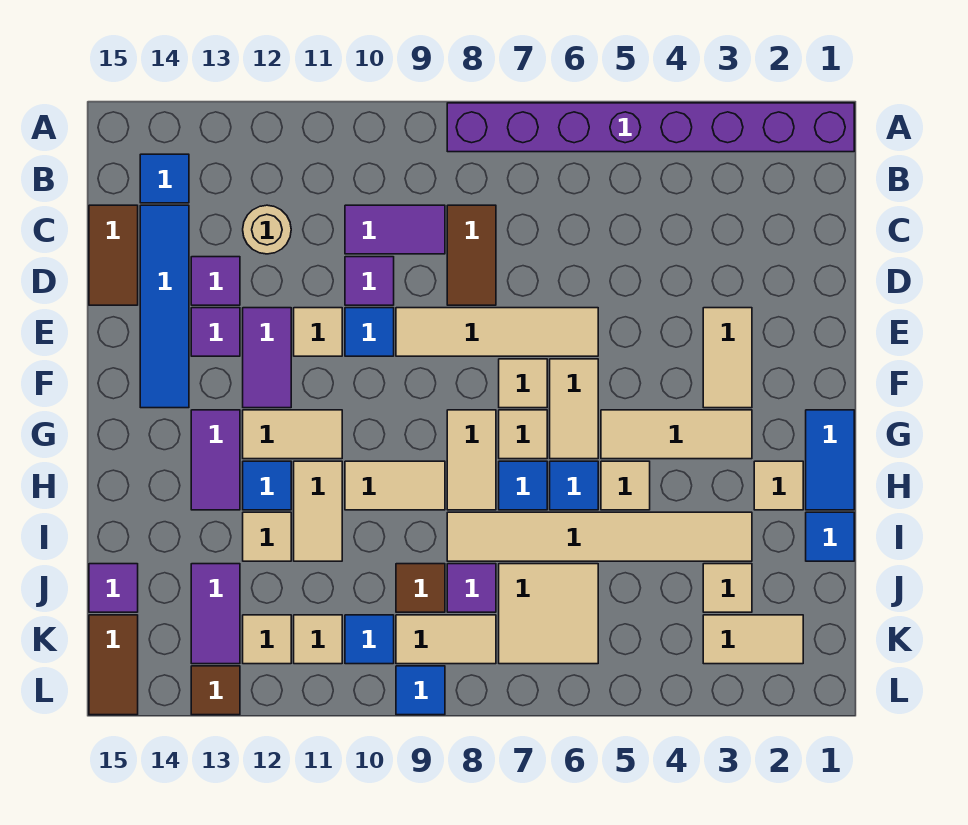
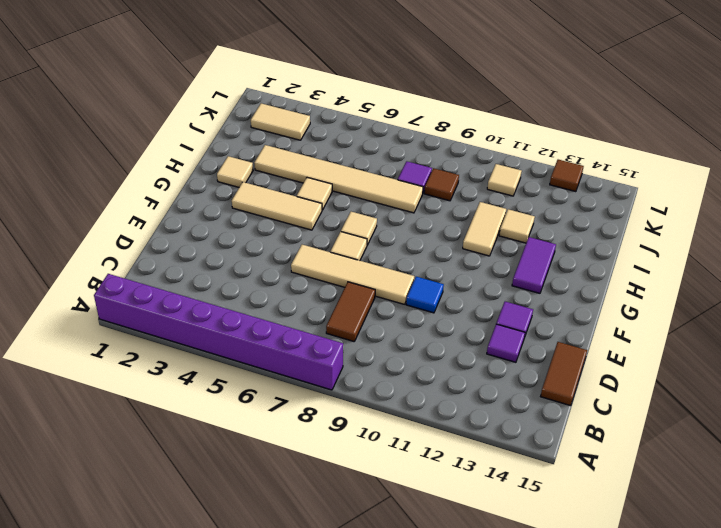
none -> blue 1x1 tile [140,154,189,203]
none -> purple 1x2 tile [345,205,445,254]
none -> tan 1x1 round brick [243,205,291,254]
none -> blue 1x4 tile [140,205,189,408]

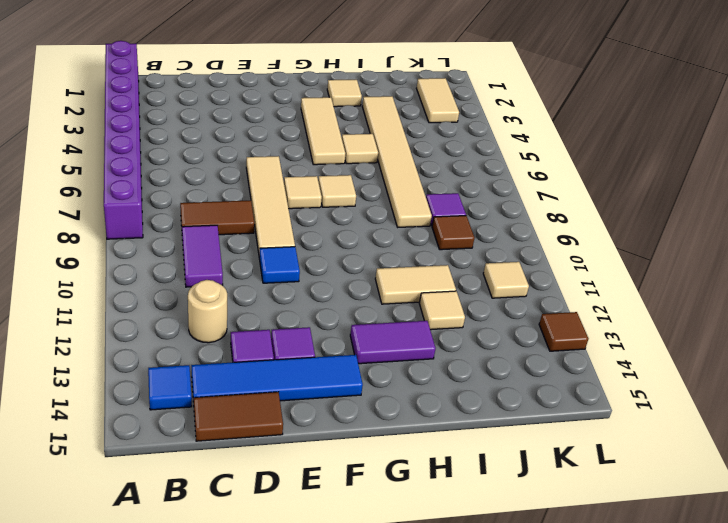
none -> purple 1x1 tile [345,257,394,305]
none -> tan 1x2 tile [703,308,752,408]
none -> tan 1x1 tile [294,308,342,356]
none -> purple 1x2 tile [243,308,291,408]

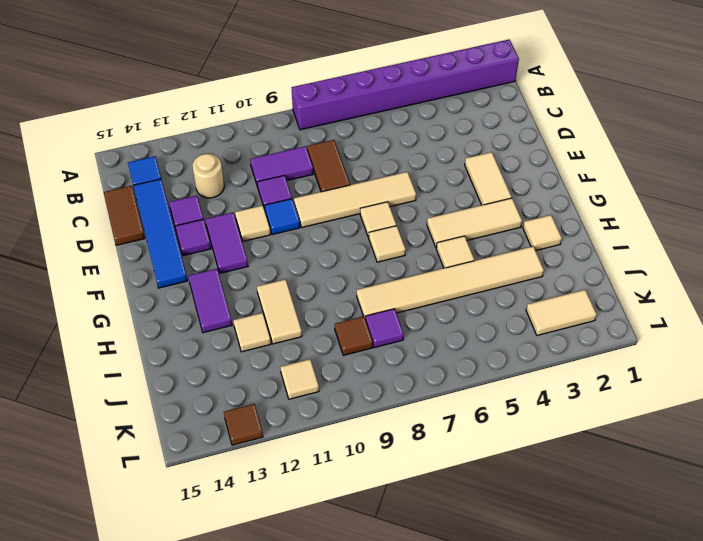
none -> tan 1x2 tile [550,359,598,459]
none -> blue 1x2 tile [806,410,854,510]
none -> tan 1x2 tile [447,410,496,510]
none -> tan 1x2 tile [243,410,342,459]

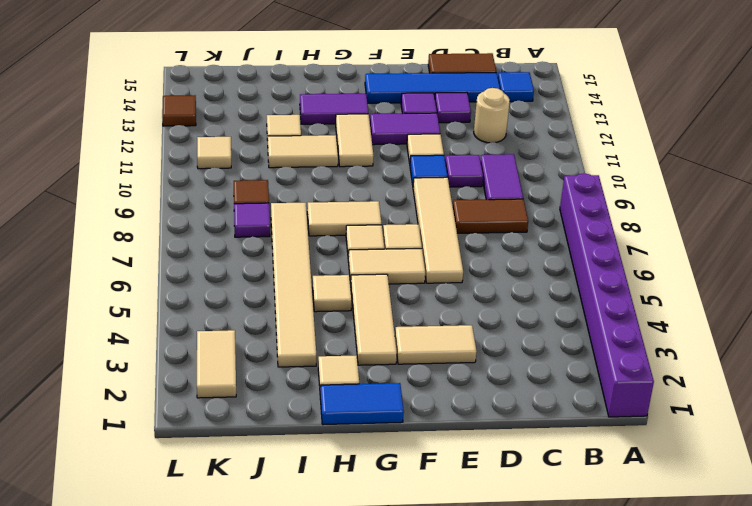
none -> blue 1x1 tile [550,461,598,510]
none -> blue 1x1 tile [499,461,547,510]
none -> tan 1x2 tile [345,461,445,510]
none -> blue 1x1 tile [243,461,291,510]

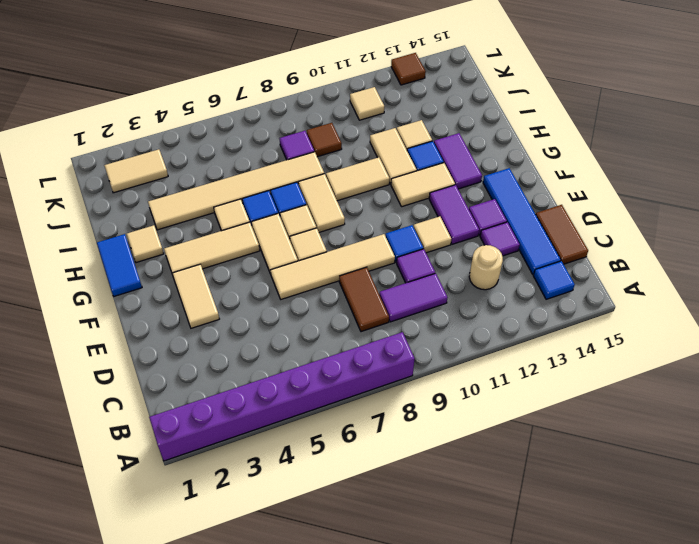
none -> blue 1x1 tile [806,512,854,561]
none -> tan 1x1 tile [703,564,752,612]
none -> tan 2x2 tile [499,564,598,664]
none -> purple 1x2 tile [191,564,240,664]

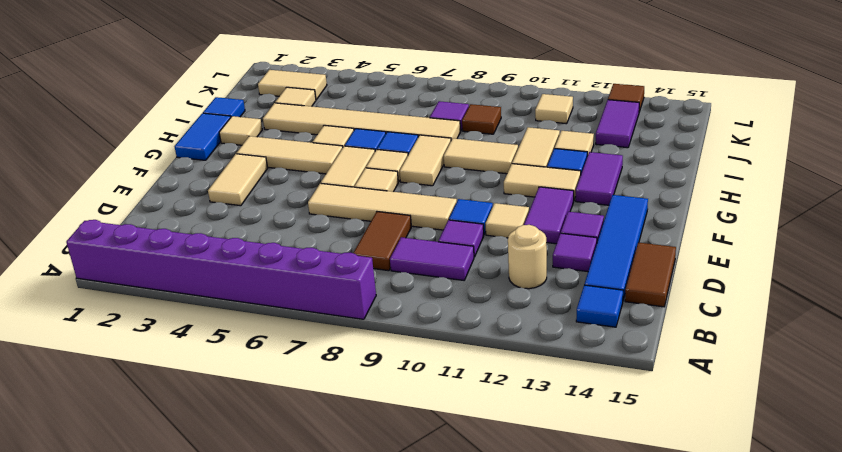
none -> tan 2x2 tile [499,564,598,664]
none -> purple 1x1 tile [89,564,138,612]
none -> tan 1x2 tile [396,615,496,664]
none -> blue 1x1 tile [345,615,394,664]

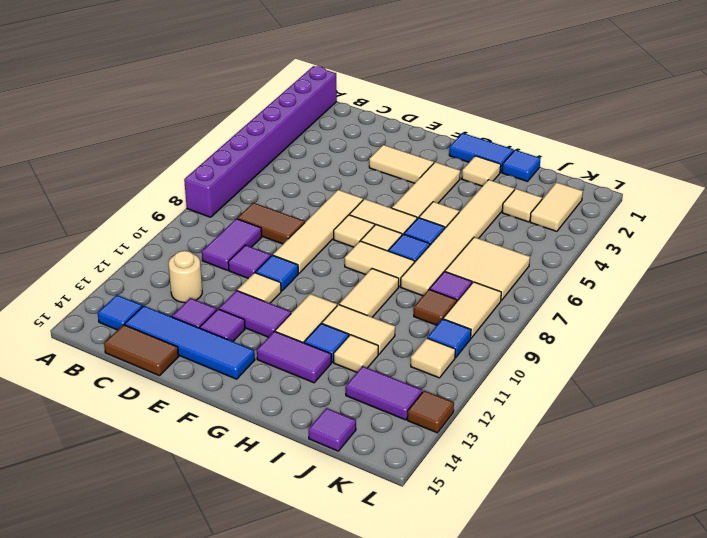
none -> tan 1x1 tile [243,615,291,664]
none -> brown 1x2 tile [89,615,138,715]
none -> blue 1x1 tile [396,666,445,715]

